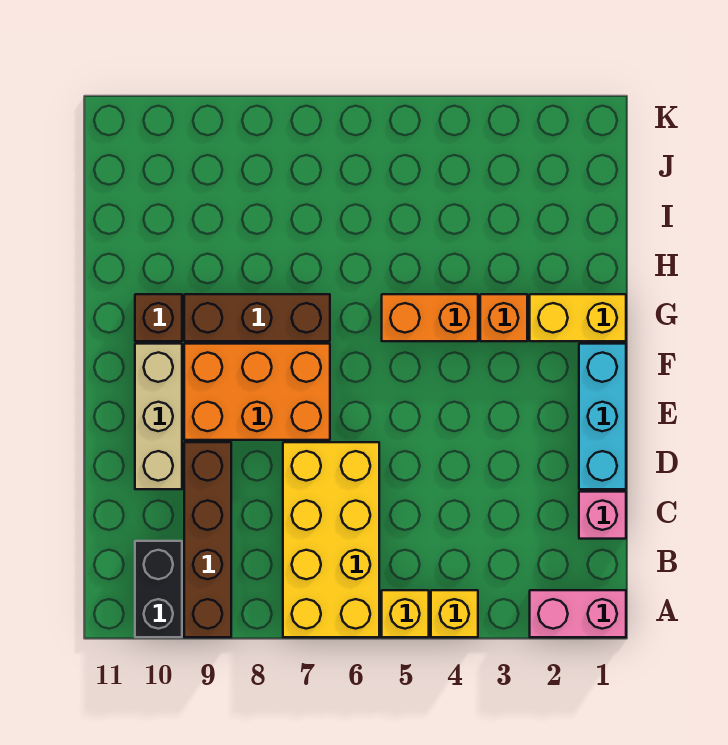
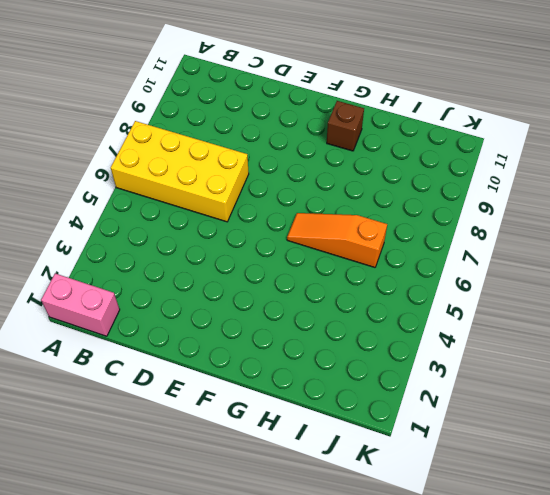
pink 1x2 brick [41,273,120,336] -> pink 1x2 brick turned to [530,590,626,637]
orange 1x3 slope [287,213,387,267] -> none
none -> yellow 1x1 brick [431,590,478,637]
none -> yellow 1x1 brick [382,590,429,637]
none -> brown 1x4 brick [184,442,231,637]

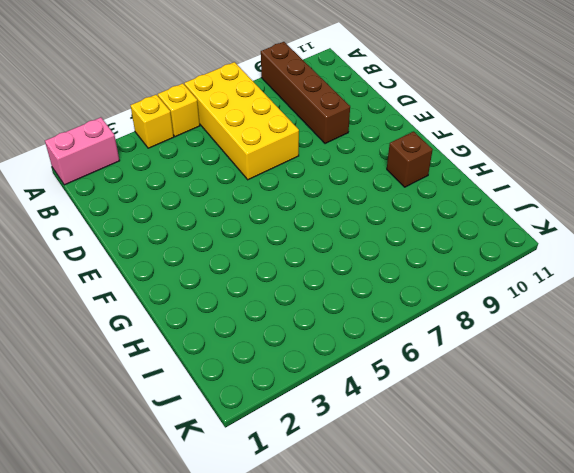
none -> black 1x2 brick [135,541,182,637]
none -> pink 1x1 brick [579,492,626,539]
none -> cyan 1x3 brick [579,344,626,489]

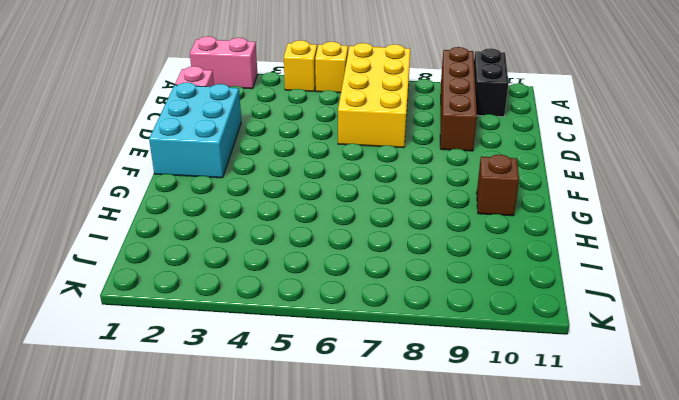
cyan 2x3 brick [149,82,241,178] -> cyan 1x3 brick [579,344,626,489]
none -> tan 1x3 brick [135,344,182,489]
none -> orange 2x3 brick [184,344,330,440]
none -> yellow 1x2 brick [530,294,626,341]

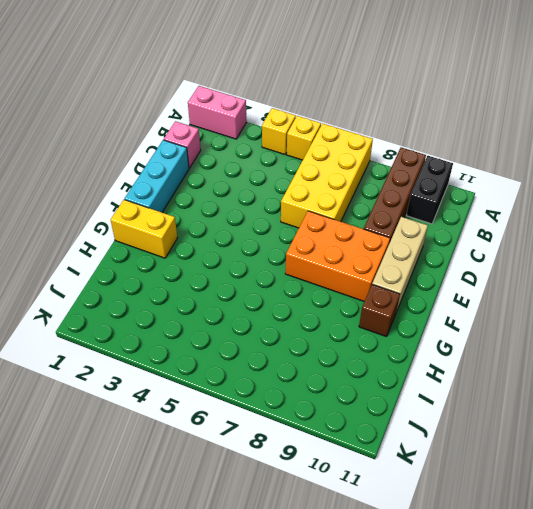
none -> orange 1x1 brick [480,294,527,341]
none -> orange 1x2 brick [382,294,478,341]
none -> brown 1x3 brick [184,294,330,341]

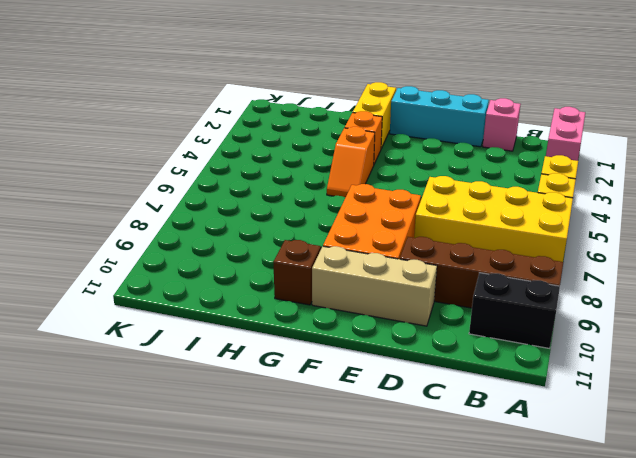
orange 1x2 slope [327,127,375,197] -> orange 1x2 brick [382,294,478,341]
none -> brown 1x3 brick [184,294,330,341]

